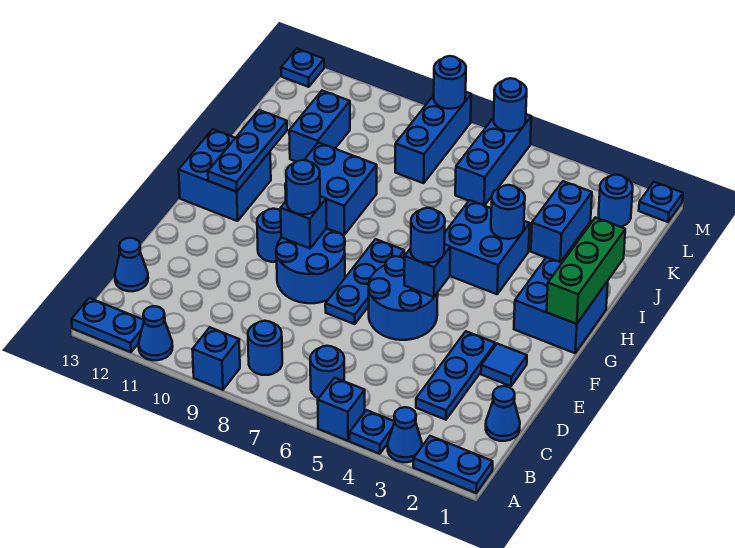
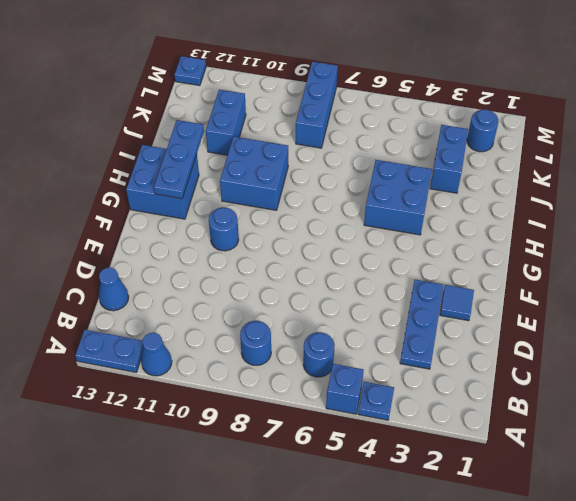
none -> blue 1x2 plate [413,436,493,493]
none -> blue 1x1 cone [388,407,422,462]
none -> blue 1x1 brick [192,327,240,390]
none -> blue 1x1 cone [486,386,520,441]

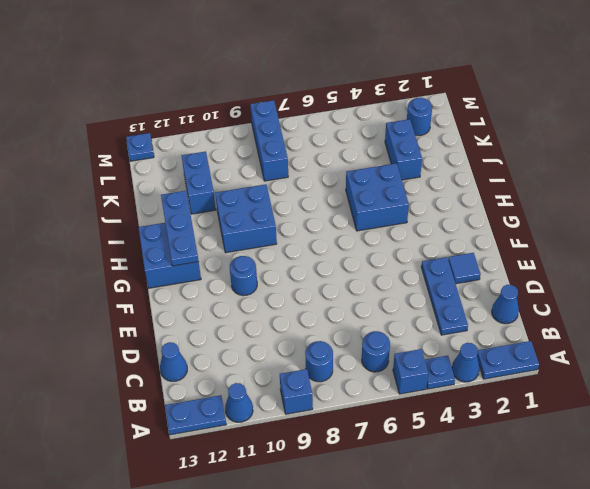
none -> blue 2x2 round brick [368,256,438,340]
none -> blue 1x3 plate [325,239,404,324]
none -> blue 2x2 round brick [276,228,345,303]
none -> blue 2x2 brick [514,257,608,353]

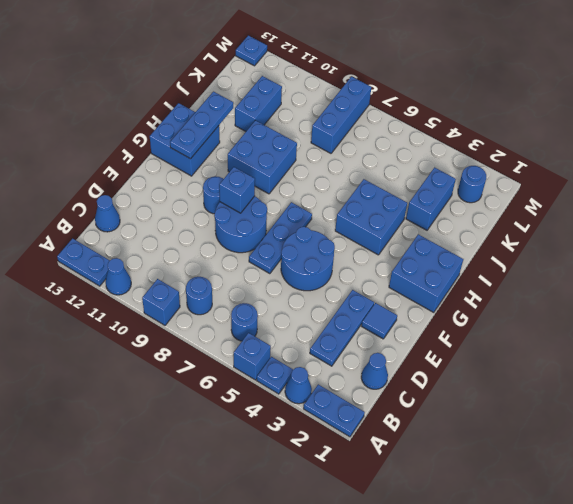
none -> blue 1x3 brick [455,114,531,206]
none -> blue 1x1 plate [639,182,683,222]
none -> blue 1x1 brick [404,244,450,297]
none -> green 1x3 brick [547,217,625,324]

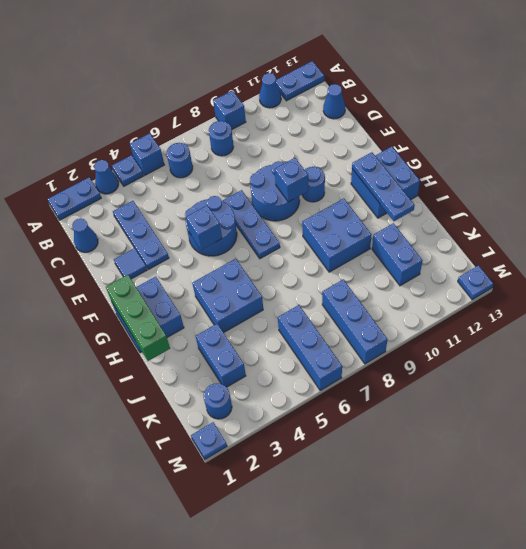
none -> blue 1x1 round brick [491,185,525,239]
none -> blue 1x1 round brick [494,78,527,131]
none -> blue 1x1 round brick [434,56,466,109]
none -> blue 1x1 round brick [411,208,445,263]

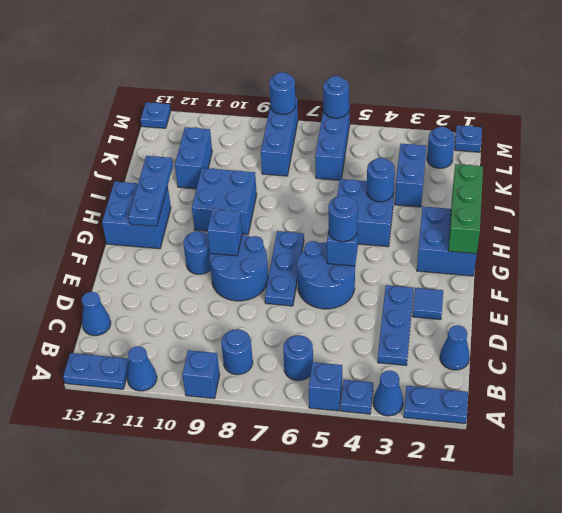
none -> blue 1x1 round brick [286,160,320,214]

